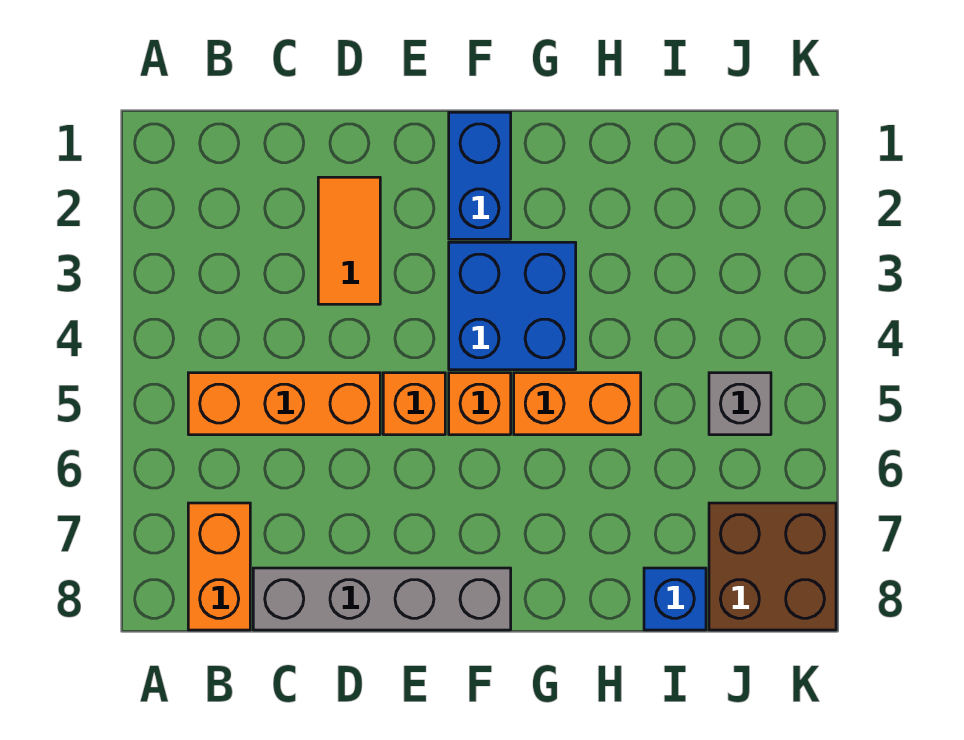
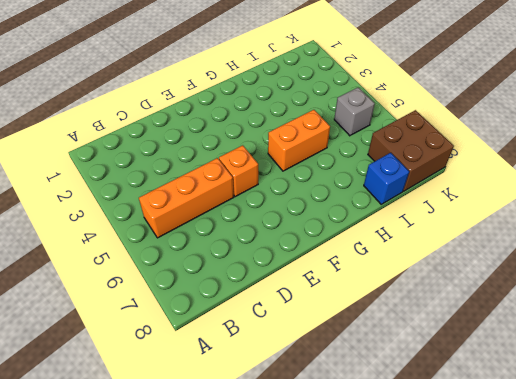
none -> orange 1x2 brick [188,503,250,630]
none -> grey 1x4 brick [253,568,511,630]
none -> orange 1x2 tile [318,177,380,304]

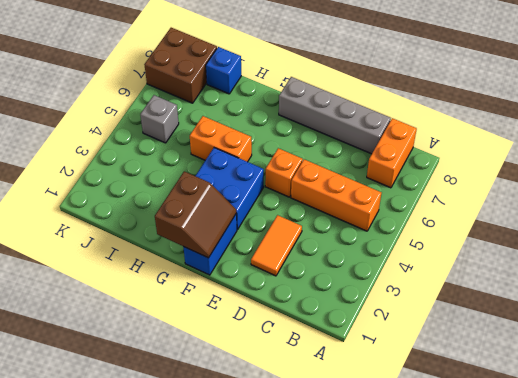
brown 2x2 slope [155,171,236,258] -> none
none -> orange 1x1 brick [449,373,511,435]

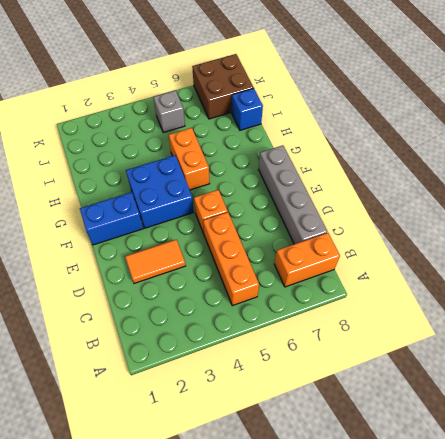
none -> orange 1x1 brick [449,373,511,435]

